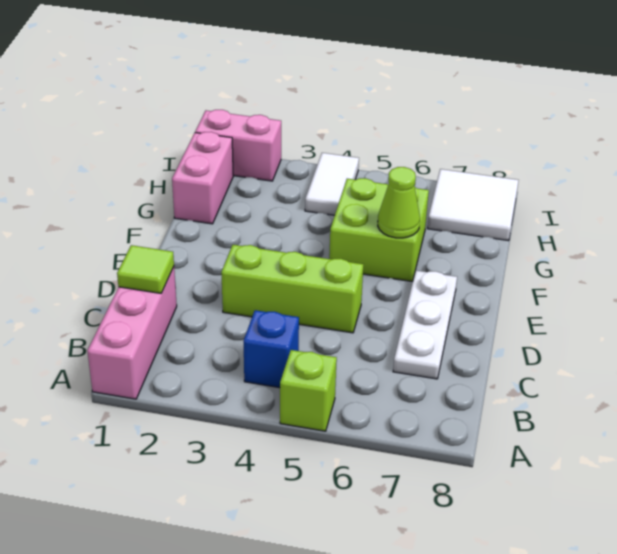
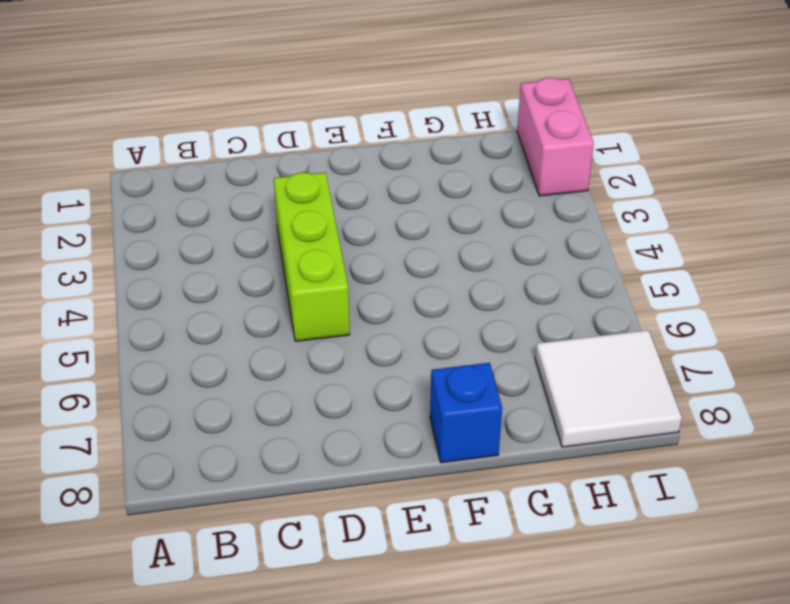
blue 1x1 brick [430,363,502,463] -> blue 1x1 brick moved to [243,310,299,388]
none -> pink 1x3 brick [87,267,177,399]
none -> lime 1x1 brick [280,350,337,431]
none -> white 1x3 plate [393,270,457,379]

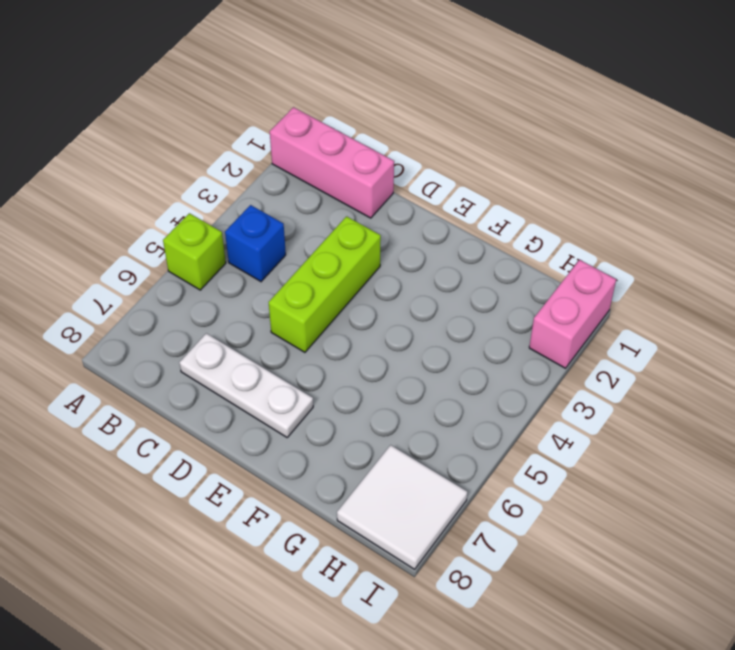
none -> lime 2x2 brick [329,178,429,282]
none -> pink 1x2 brick [172,132,233,224]
none -> white 1x2 tile [305,153,359,215]

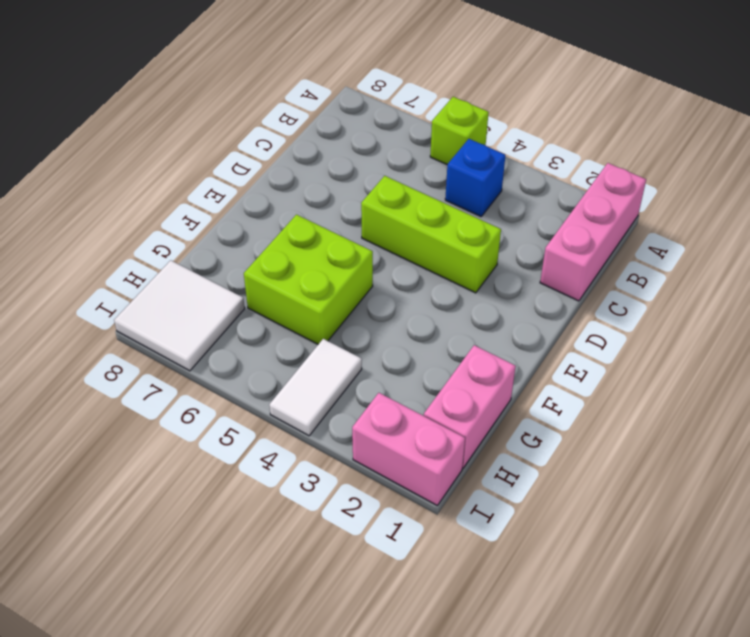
none -> white 1x3 plate [393,270,457,379]
none -> lime 1x1 tile [117,245,174,293]
none -> lime 1x1 cone [378,167,420,238]

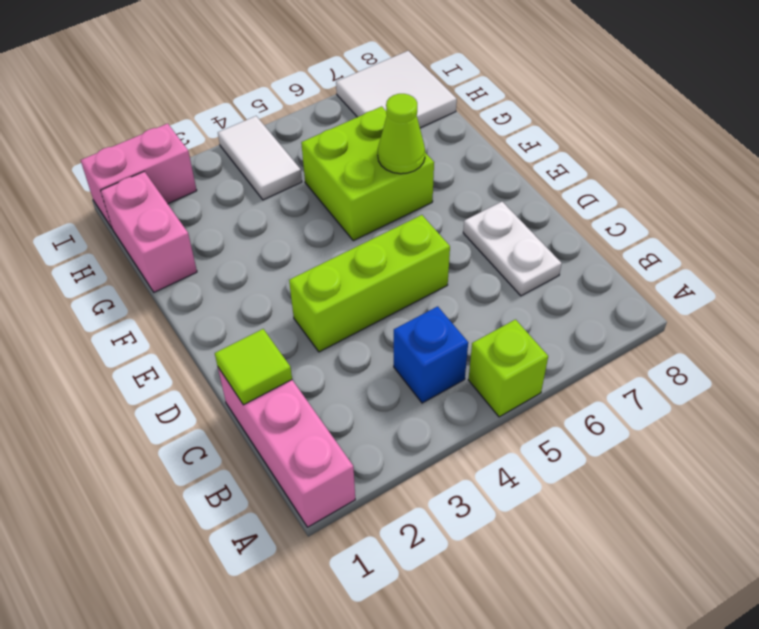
white 1x2 plate [463,202,562,296] -> white 1x3 plate [393,270,457,379]

